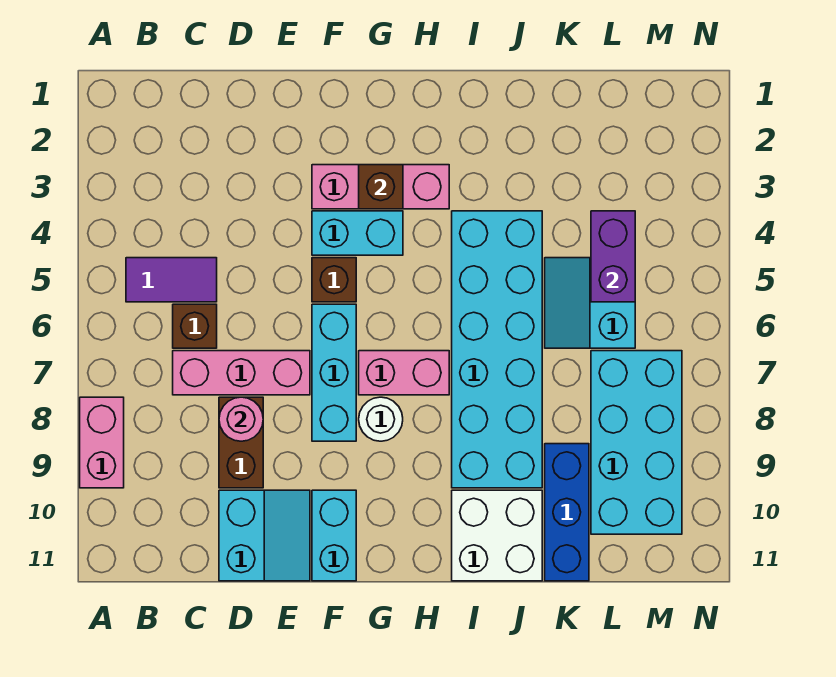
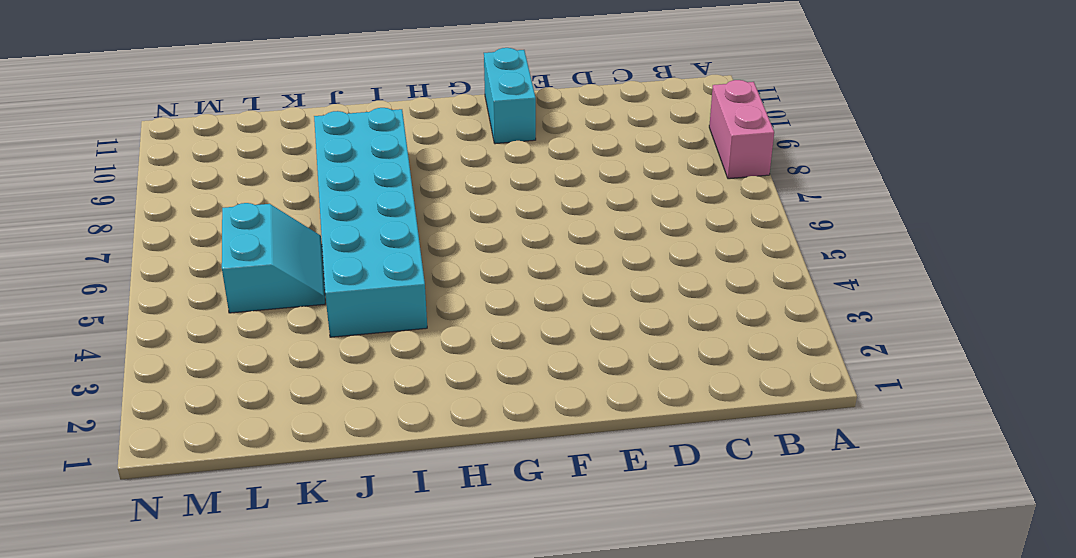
none -> purple 1x2 tile [126,258,217,302]
none -> brown 1x1 brick [173,304,217,348]
none -> pink 1x3 brick [173,351,310,395]

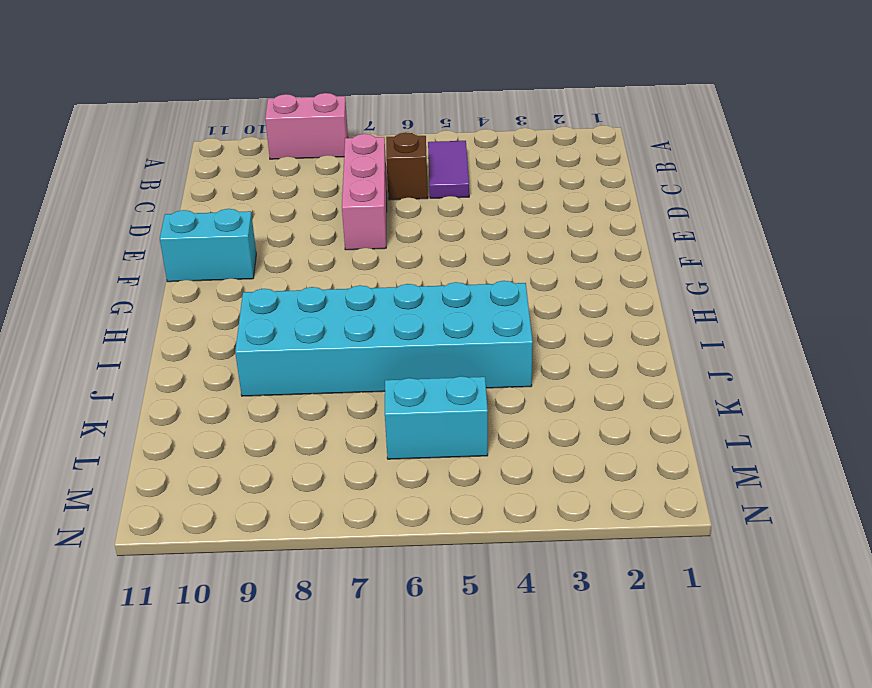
none -> brown 1x2 brick [219,397,263,488]
none -> cyan 2x2 slope [219,490,310,581]
none -> pink 1x3 brick [312,165,449,209]

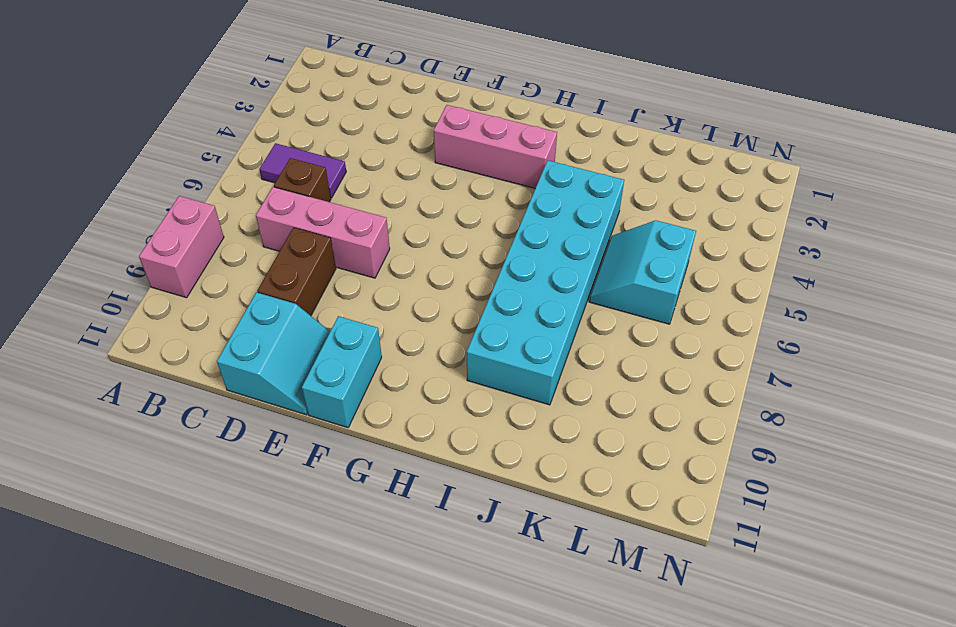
none -> cyan 1x2 brick [312,211,403,255]
none -> brown 1x1 brick [312,258,356,302]
none -> cyan 1x3 brick [312,304,356,441]

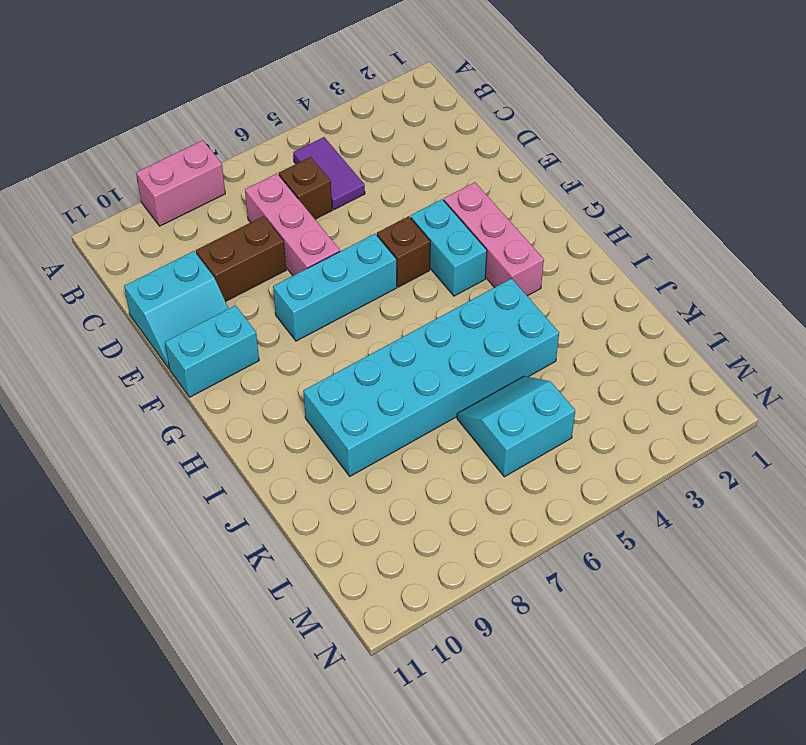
none -> pink 1x2 brick [359,351,449,395]
none -> white 1x1 round brick [359,397,403,441]
none -> white 2x2 brick [452,490,542,581]

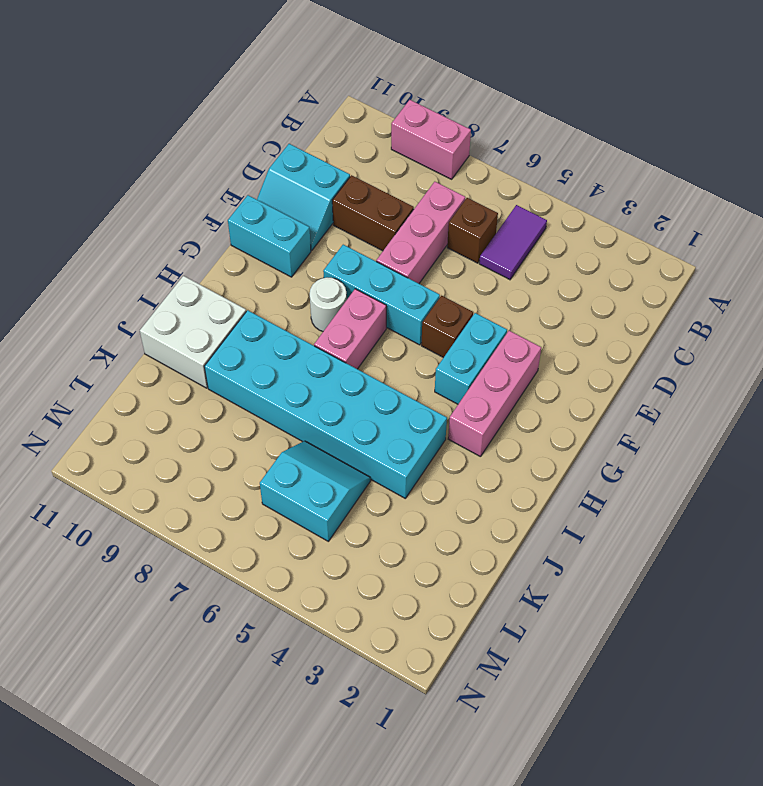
none -> blue 1x3 brick [545,444,589,581]
none -> cyan 2x4 brick [591,351,682,534]
none -> pink 1x1 round brick [219,397,263,441]

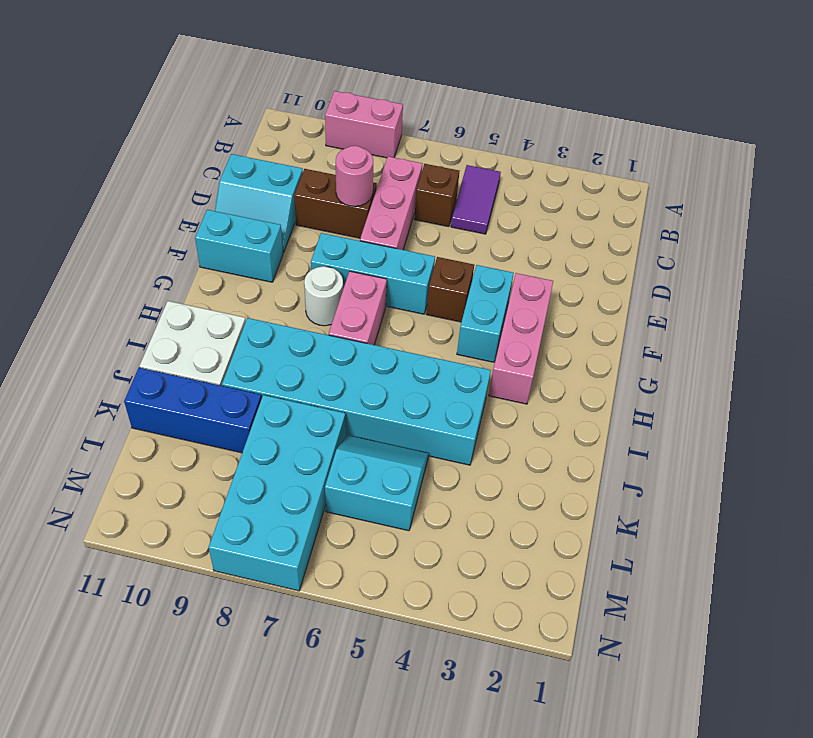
cyan 2x4 brick [209,395,346,591] -> cyan 2x4 brick turned to [591,351,682,534]
none -> brown 1x1 brick [359,165,403,209]
none -> purple 1x2 brick [591,211,635,302]

